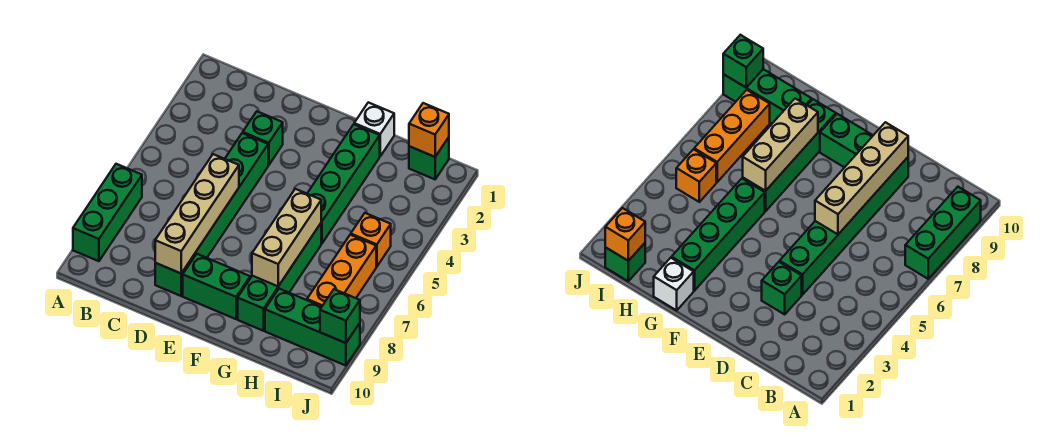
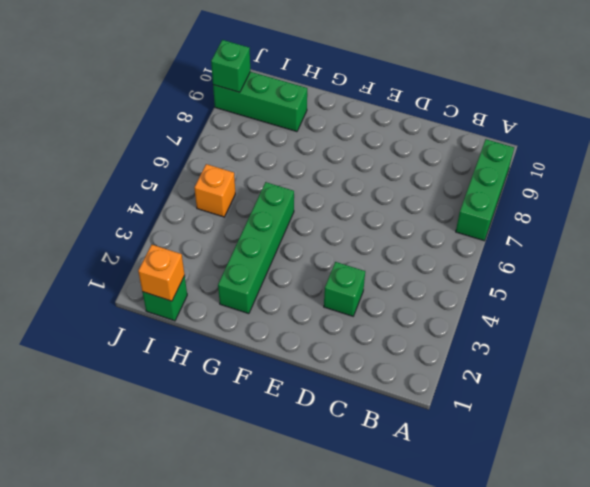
none -> green 1x6 brick [155,133,268,296]
none -> green 1x2 brick [183,254,250,319]
none -> white 1x1 brick [354,102,394,156]

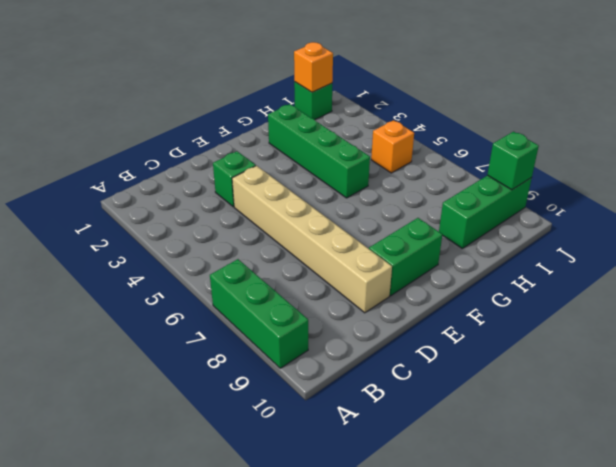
tan 1x6 brick [232,166,392,313] -> green 1x6 brick [155,133,268,296]
none -> white 1x1 brick [354,102,394,156]
none -> green 1x4 brick [238,224,321,331]
none -> orange 1x3 brick [307,235,376,306]

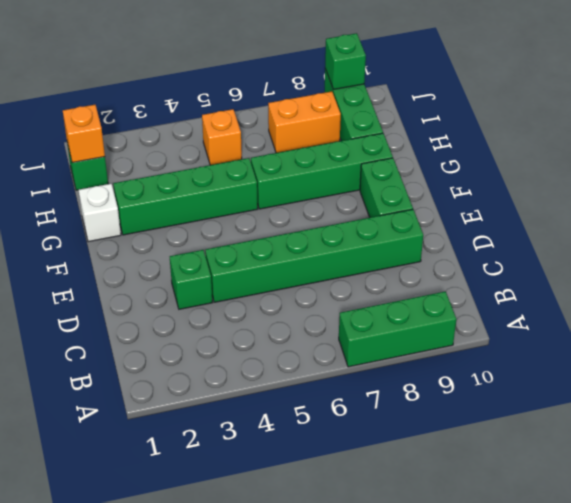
orange 1x2 brick [268,91,341,153] -> orange 1x3 brick [307,235,376,306]
none -> tan 1x4 brick [155,154,239,273]
none -> tan 1x3 brick [252,189,321,286]

